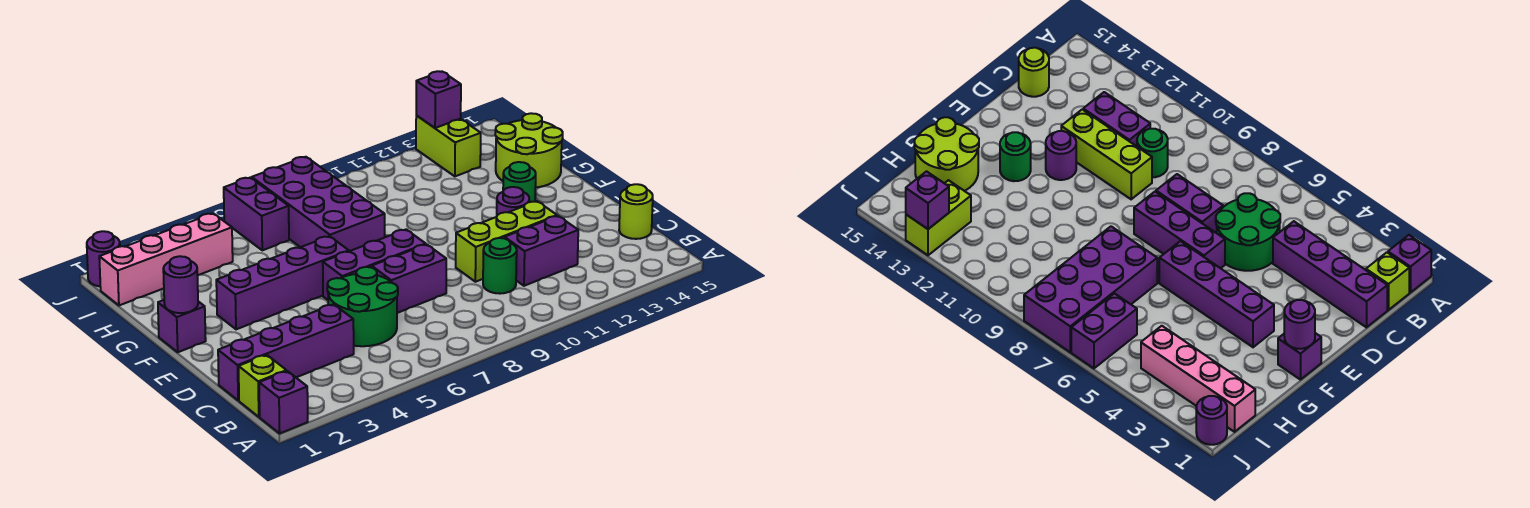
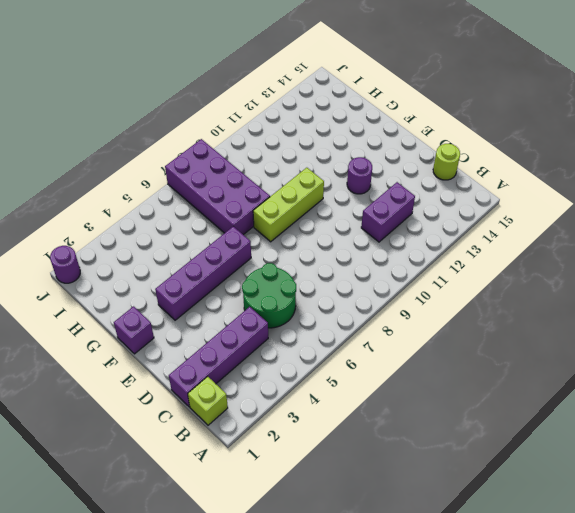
lime 1x3 brick [253,168,324,242] -> lime 1x3 brick moved to [456,201,557,282]
none -> purple 1x1 brick [259,371,308,433]
none -> green 1x1 round brick [483,238,517,294]
none -> purple 1x2 brick [372,244,446,313]

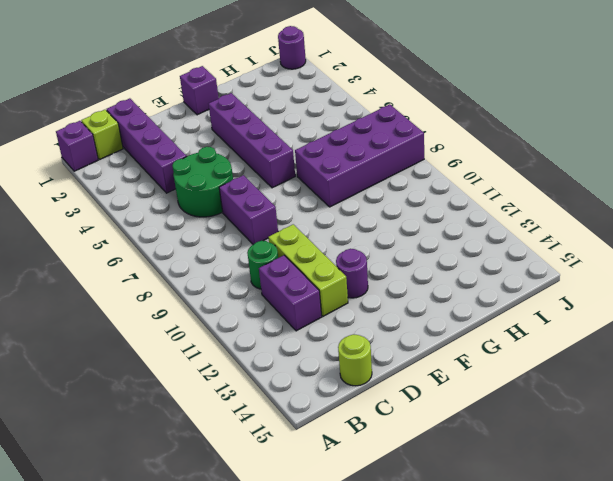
none -> purple 1x3 brick [323,230,426,300]
none -> green 1x1 round brick [503,162,536,202]
none -> lime 2x2 round brick [495,113,563,187]

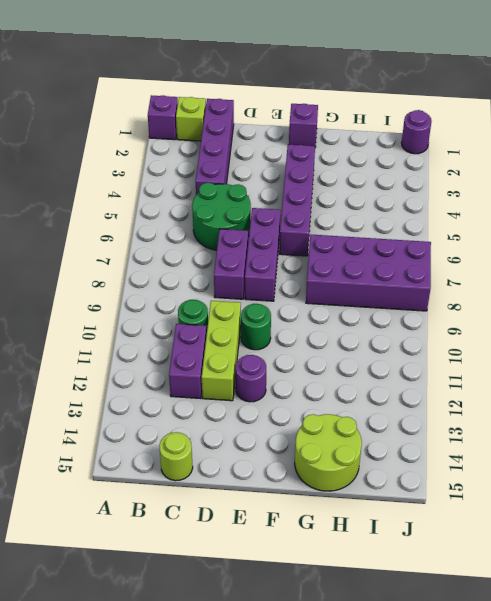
green 1x1 round brick [241,304,271,350] -> green 1x1 round brick moved to [503,162,536,202]
none -> pink 1x4 brick [99,213,233,305]
none -> purple 1x2 brick [224,178,289,250]
none -> lime 1x2 brick [416,116,481,176]

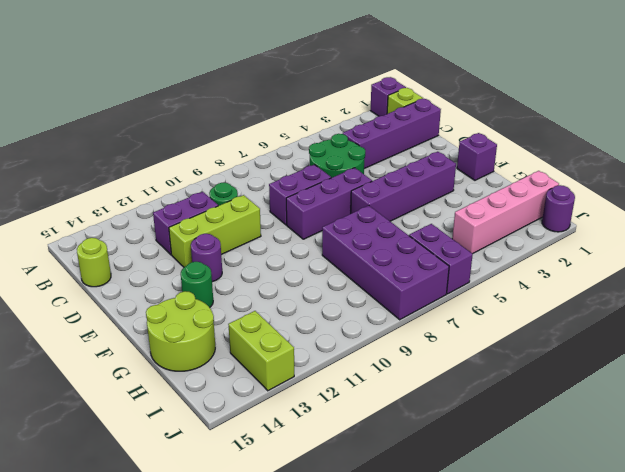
none -> purple 1x1 round brick [163,256,198,313]
none -> purple 1x1 brick [416,71,461,128]

